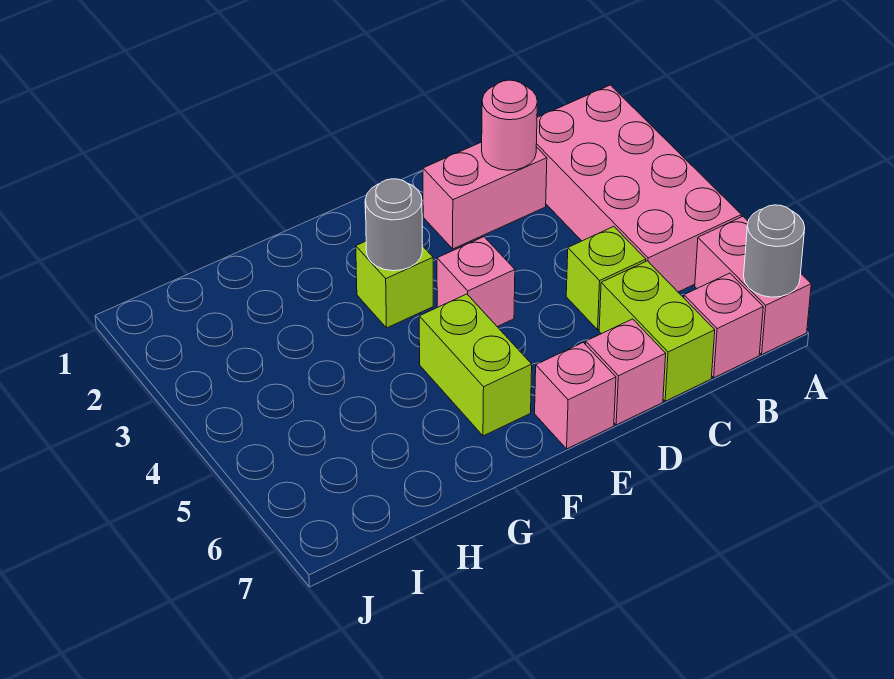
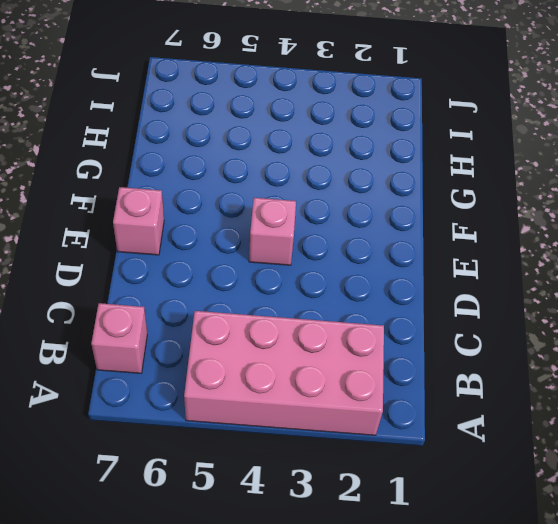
none -> pink 1x2 brick [695,217,811,354]
none -> pink 1x2 brick [423,142,547,249]
none -> lime 1x1 brick [566,227,646,330]

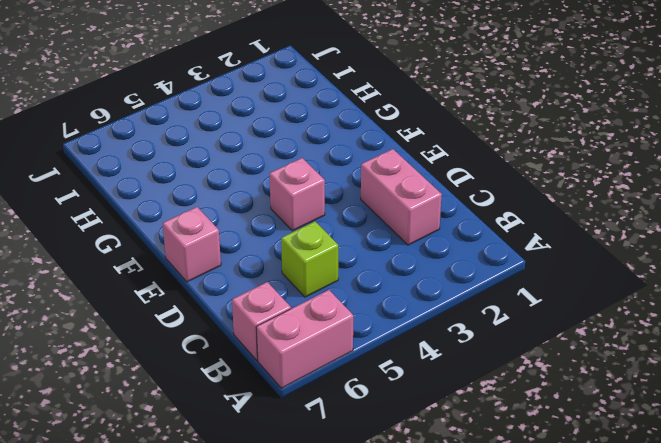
none -> pink 2x4 brick [536,85,741,292]
none -> lime 1x2 brick [599,261,715,401]
none -> pink 1x1 brick [586,319,666,425]

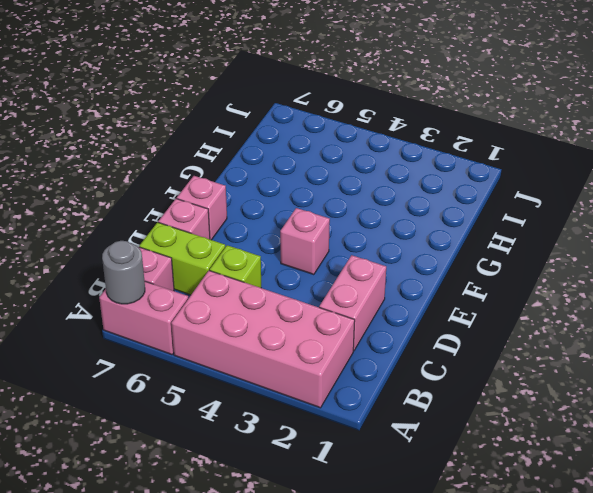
none -> lime 1x1 brick [356,241,433,328]
none -> lime 1x2 brick [419,294,532,436]
none -> pink 1x1 round brick [482,80,537,170]

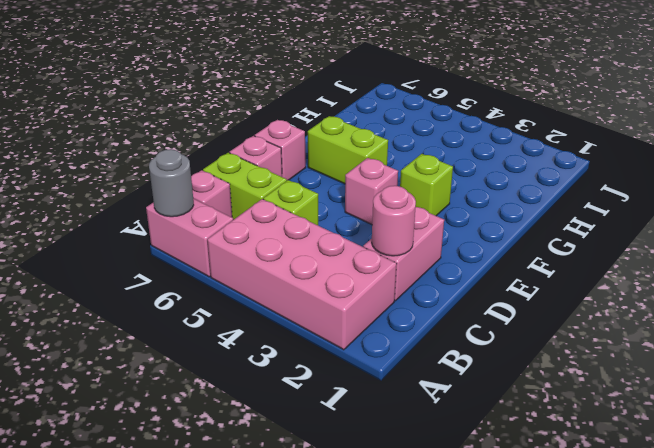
none -> grey 1x1 round brick [365,179,422,271]

